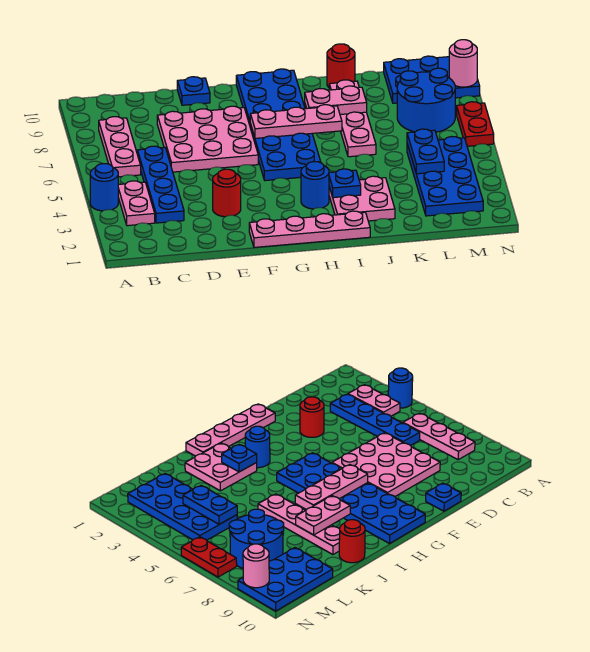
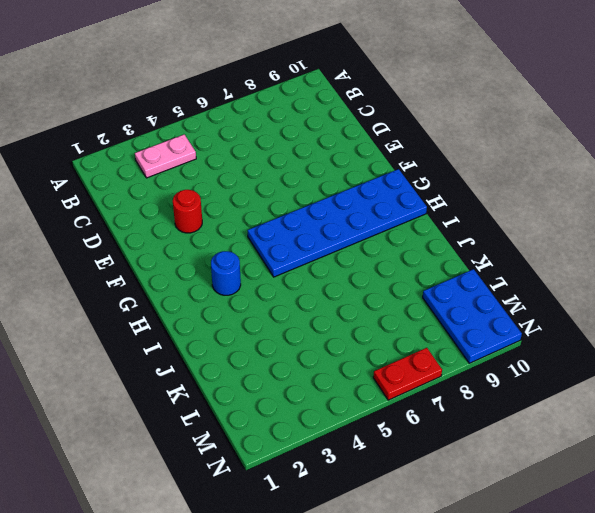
none -> blue 1x1 round brick [90,164,118,211]
none -> pink 1x3 plate [99,117,141,177]
none -> blue 1x4 plate [137,146,184,223]

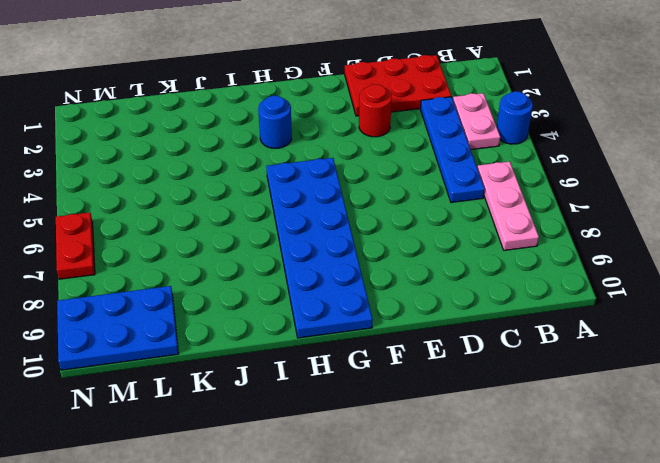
red 2x3 plate [345,55,451,116] -> none
none -> pink 3x3 plate [157,106,258,172]
none -> blue 1x1 plate [177,77,210,105]
none -> pink 1x4 plate [249,211,370,247]

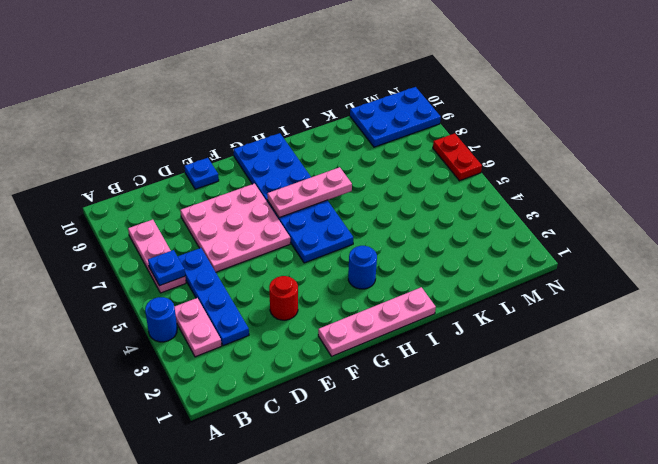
blue 1x1 plate [148,250,185,286] -> blue 1x1 plate moved to [329,169,361,198]
none -> pink 2x2 plate [329,176,395,221]
none -> pink 1x4 plate [329,80,376,157]
none -> red 1x1 round brick [327,44,355,87]

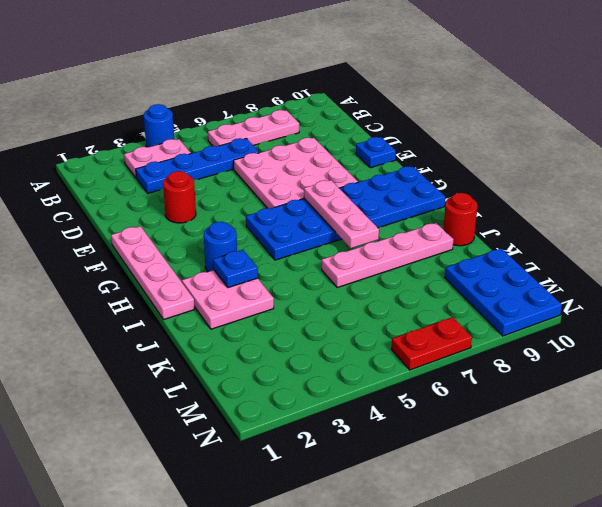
none -> blue 2x4 plate [407,137,483,216]
none -> blue 2x2 round brick [397,68,455,132]
none -> pink 1x2 plate [305,86,367,115]

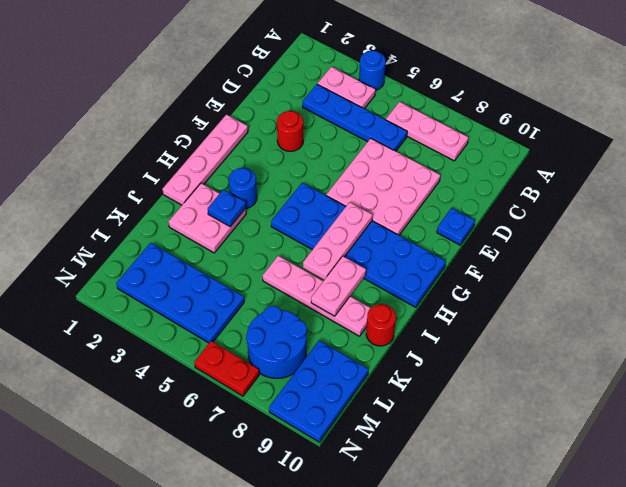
none -> blue 1x2 plate [407,129,444,174]
none -> pink 1x1 round brick [449,40,477,87]

